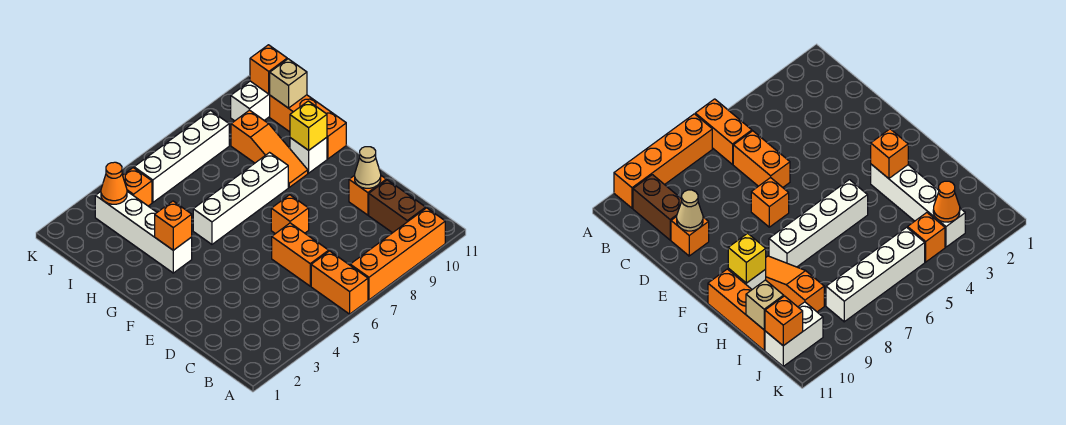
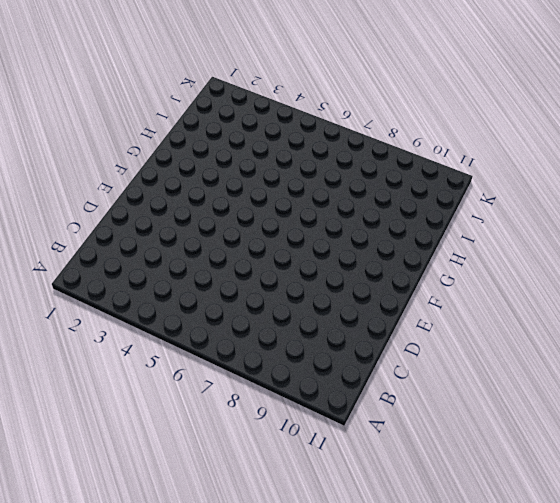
none -> orange 1x2 brick [311,251,368,314]
none -> orange 1x4 brick [350,208,445,300]
none -> brown 1x2 brick [369,180,426,233]

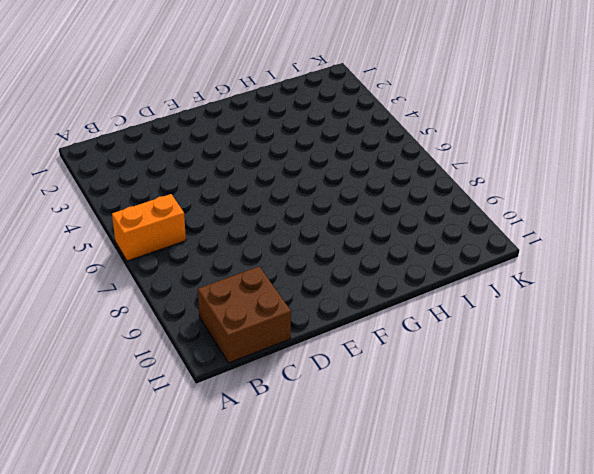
brown 2x2 brick [198,267,291,363] -> brown 1x2 brick [369,180,426,233]
none -> orange 1x4 brick [350,208,445,300]
none -> orange 1x2 brick [272,223,329,286]
none -> orange 1x1 brick [349,175,386,215]

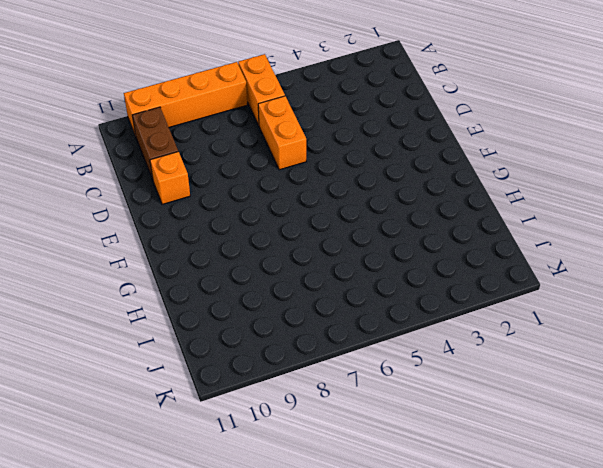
none -> orange 1x1 brick [271,195,309,234]
none -> white 1x4 brick [95,191,192,273]
none -> white 1x4 brick [193,153,288,244]

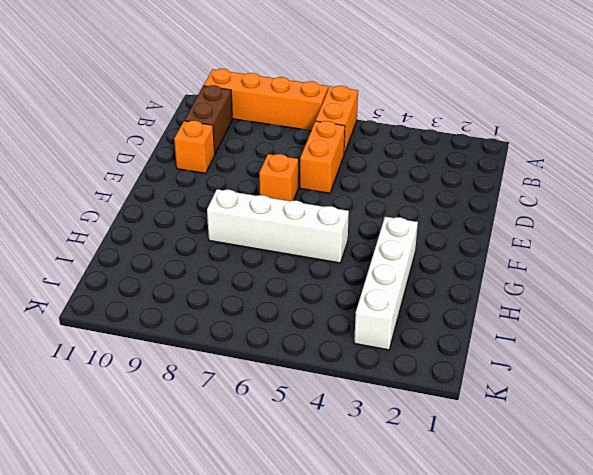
none -> orange 1x3 slope [231,110,308,187]
none -> white 1x1 brick [290,137,327,173]
none -> orange 1x3 brick [270,95,346,159]

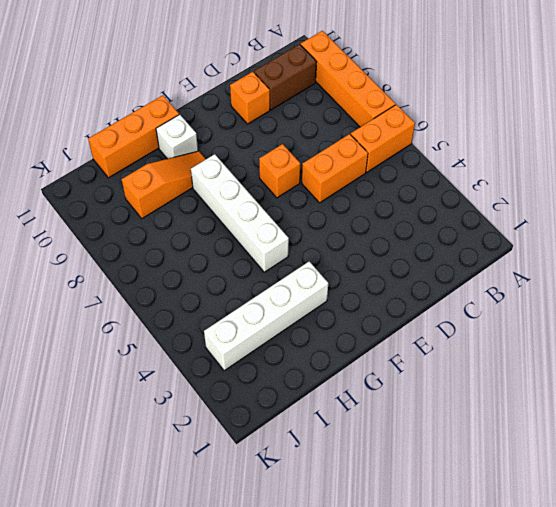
none -> orange 1x1 brick [123,168,152,206]
none -> white 1x4 brick [134,111,229,203]
none -> white 1x2 brick [231,81,270,121]

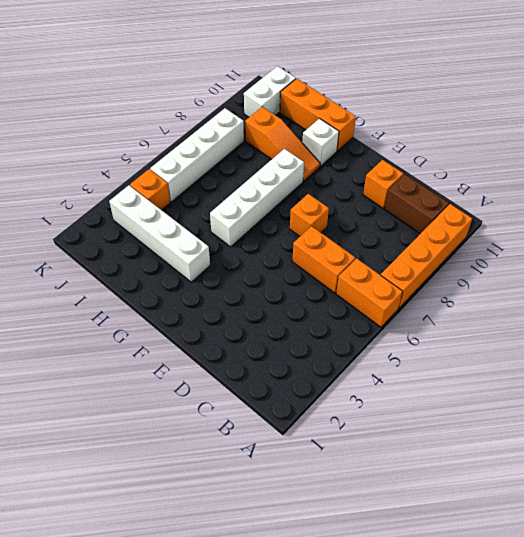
none -> tan 1x1 cone [355,147,381,188]
none -> orange 1x1 brick [155,201,192,250]
none -> yellow 1x1 brick [290,101,327,150]

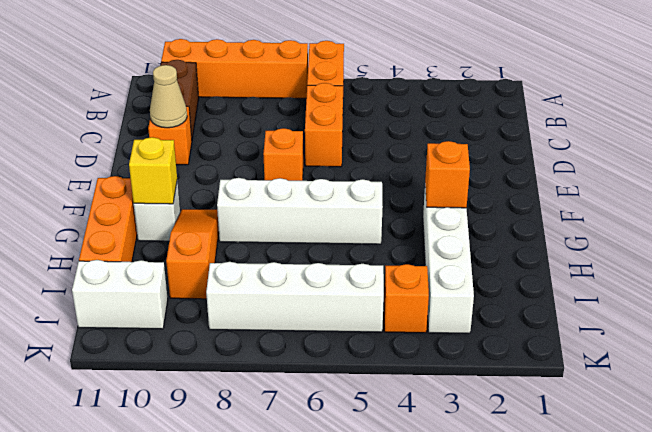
none -> tan 1x1 brick [270,59,307,108]
none -> orange 1x1 cone [101,162,127,204]
none -> orange 1x1 brick [250,45,287,94]

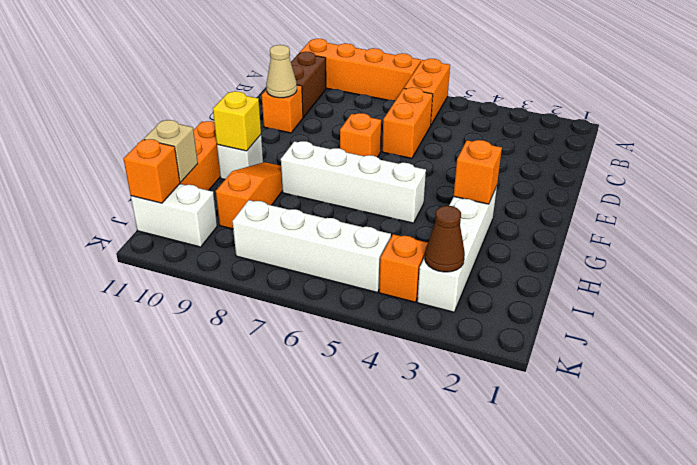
brown 1x1 cone [425,206,465,272] -> orange 1x1 cone [101,162,127,204]

